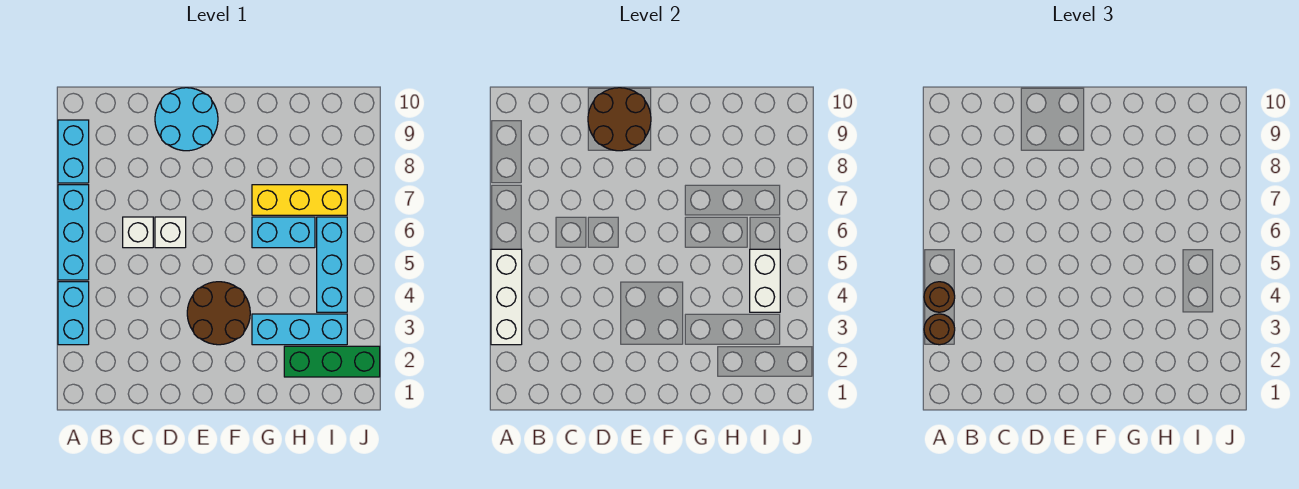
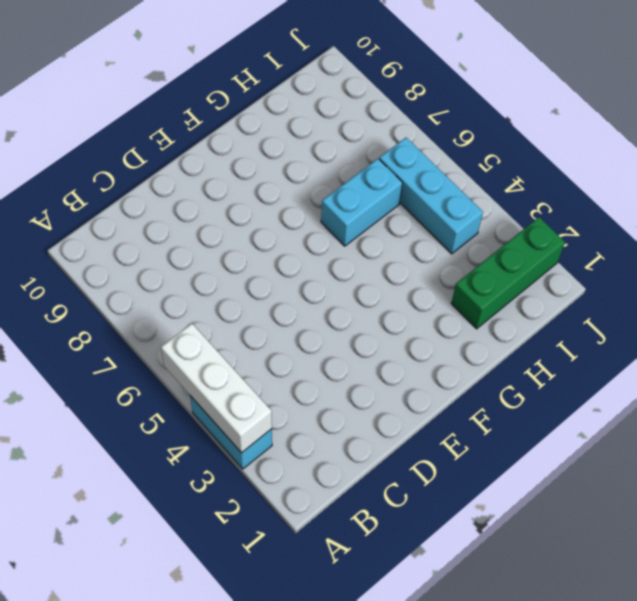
none -> cyan 1x3 brick [58,185,89,280]
none -> cyan 1x2 brick [58,120,89,183]
none -> white 1x1 brick [123,217,153,248]

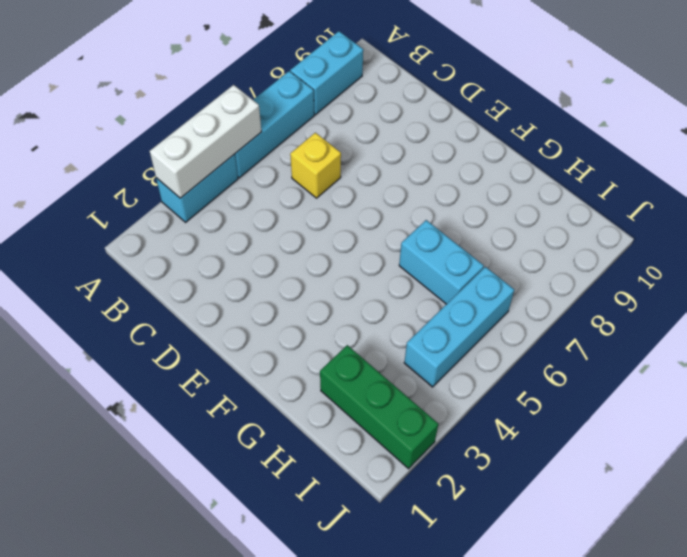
yellow 1x1 brick [290,133,341,198] -> white 1x1 brick [123,217,153,248]
none -> white 1x1 brick [155,217,186,248]
none -> cyan 2x2 round brick [155,88,218,151]
none -> brown 2x2 round brick [187,282,250,345]

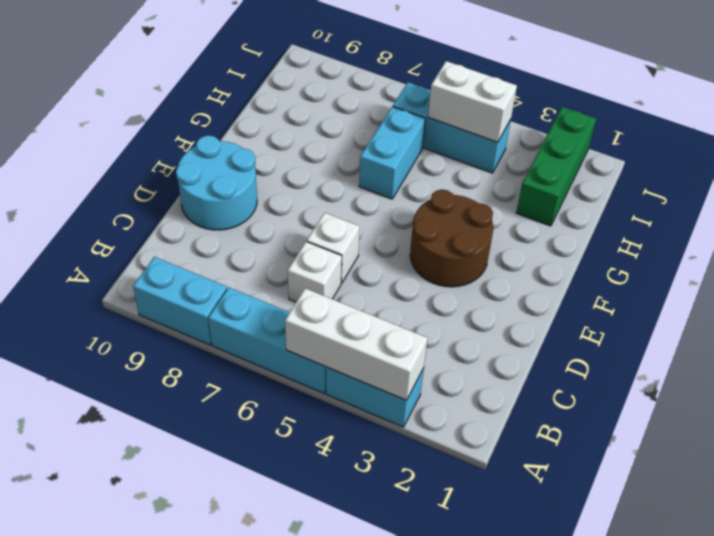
none -> cyan 1x3 brick [252,314,347,345]
none -> yellow 1x3 brick [252,185,347,215]
none -> brown 2x2 round brick [588,88,651,151]

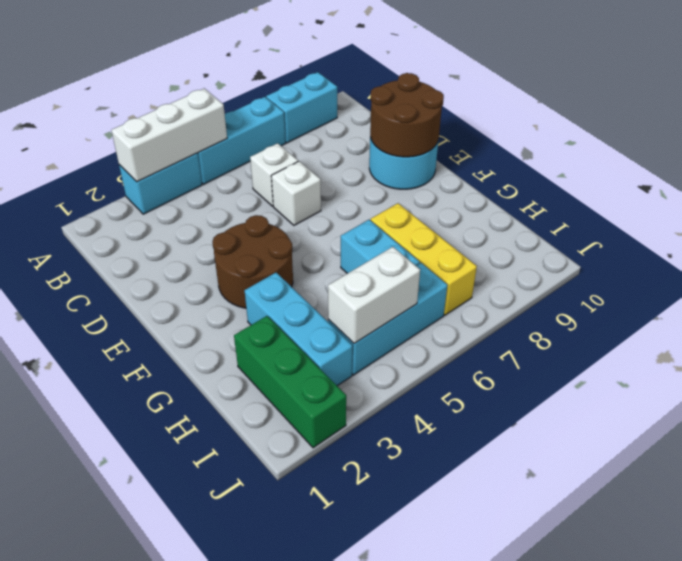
none -> brown 1x1 round brick [924,314,955,345]
none -> brown 1x1 round brick [924,282,955,312]

